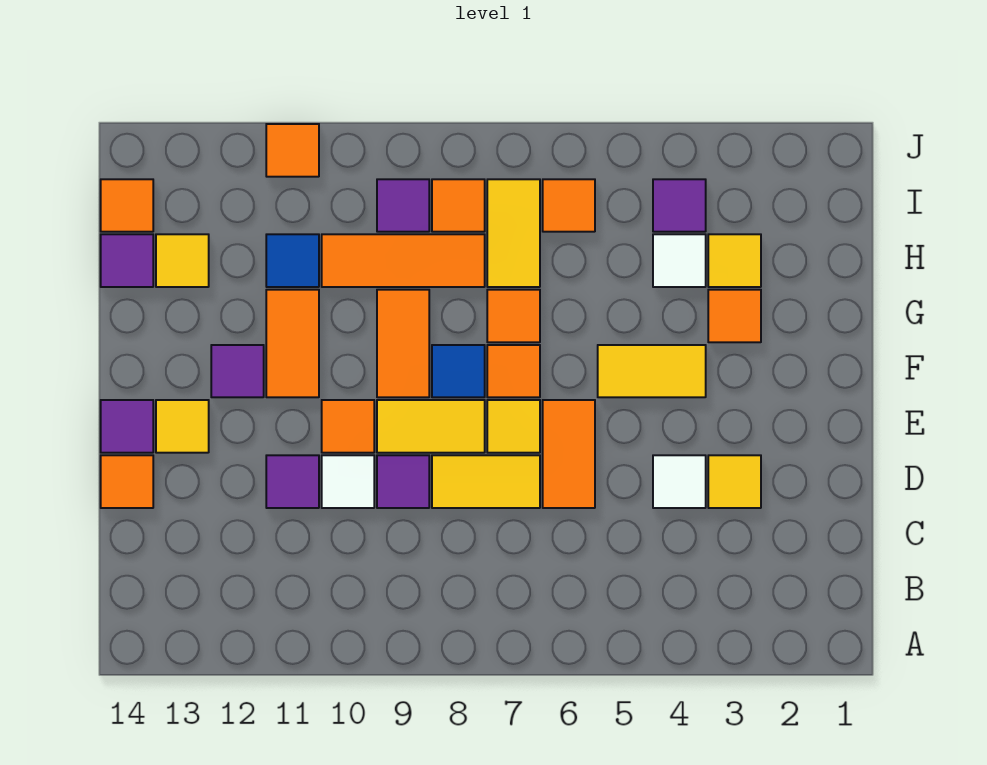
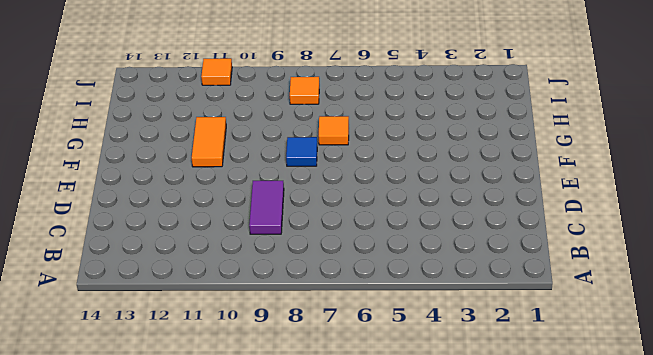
purple 1x2 tile [249,181,284,234] -> purple 1x1 tile [377,455,429,508]
none -> yellow 1x1 tile [708,455,761,508]
none -> white 1x1 tile [653,455,706,508]
none -> orange 1x2 tile [543,400,595,508]
none -> yellow 1x2 tile [432,455,540,508]

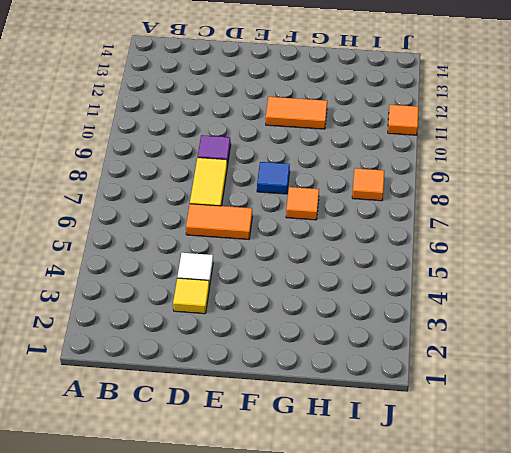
none -> white 1x1 tile [322,455,374,508]
none -> purple 1x1 tile [266,455,319,508]
none -> orange 1x1 tile [101,455,153,508]
none -> yellow 1x1 tile [487,400,540,453]

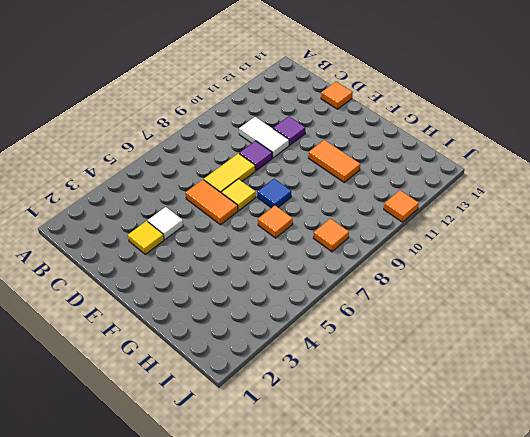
white 1x2 tile [239,117,289,158] -> white 1x1 tile [322,455,374,508]
none -> yellow 1x2 tile [377,400,485,453]
none -> orange 1x1 tile [322,400,374,453]
none -> yellow 1x1 tile [156,400,209,453]
none -> purple 1x1 tile [101,400,153,453]

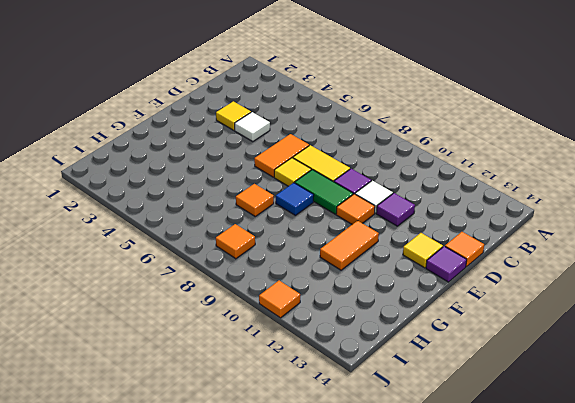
green 1x2 tile [295,170,353,214] -> yellow 1x2 tile [377,400,485,453]
none -> yellow 1x2 tile [598,345,706,397]
none -> orange 1x1 tile [487,345,540,397]
none -> orange 1x2 tile [377,290,429,397]
none -> purple 1x1 tile [211,345,264,397]

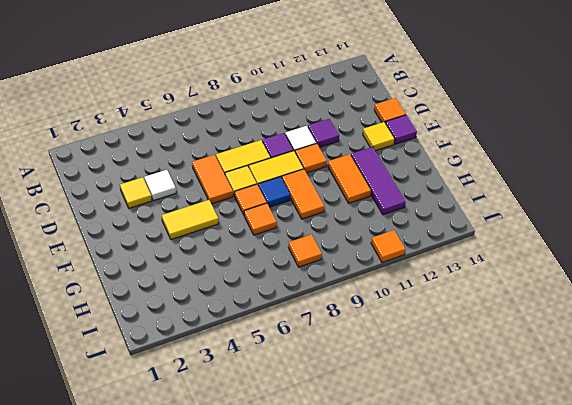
purple 1x3 tile [351,147,406,215] -> purple 1x1 tile [211,345,264,397]
none -> orange 1x1 tile [708,290,761,342]
none -> yellow 1x1 tile [708,234,761,287]
none -> white 1x1 tile [653,234,706,287]
none -> yellow 1x2 tile [487,179,540,287]

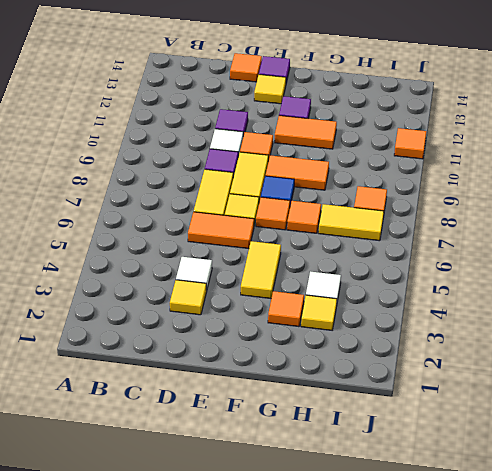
none -> orange 1x3 tile [322,234,485,287]
none -> blue 1x1 tile [266,234,319,287]
none -> yellow 1x1 tile [156,234,209,287]
none -> purple 1x1 tile [101,234,153,287]

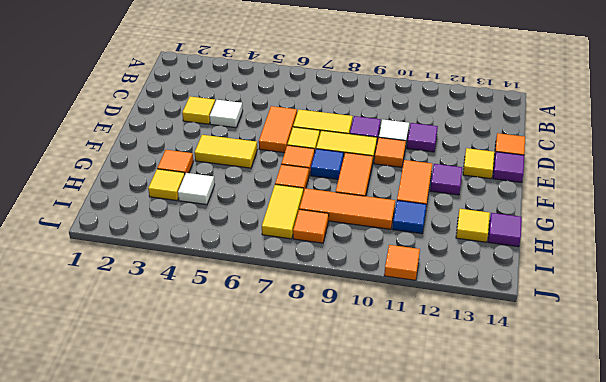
none -> purple 1x1 tile [653,179,706,232]
none -> orange 1x1 tile [543,179,595,232]
none -> purple 1x1 tile [377,179,429,232]
none -> orange 1x1 tile [101,179,153,232]

